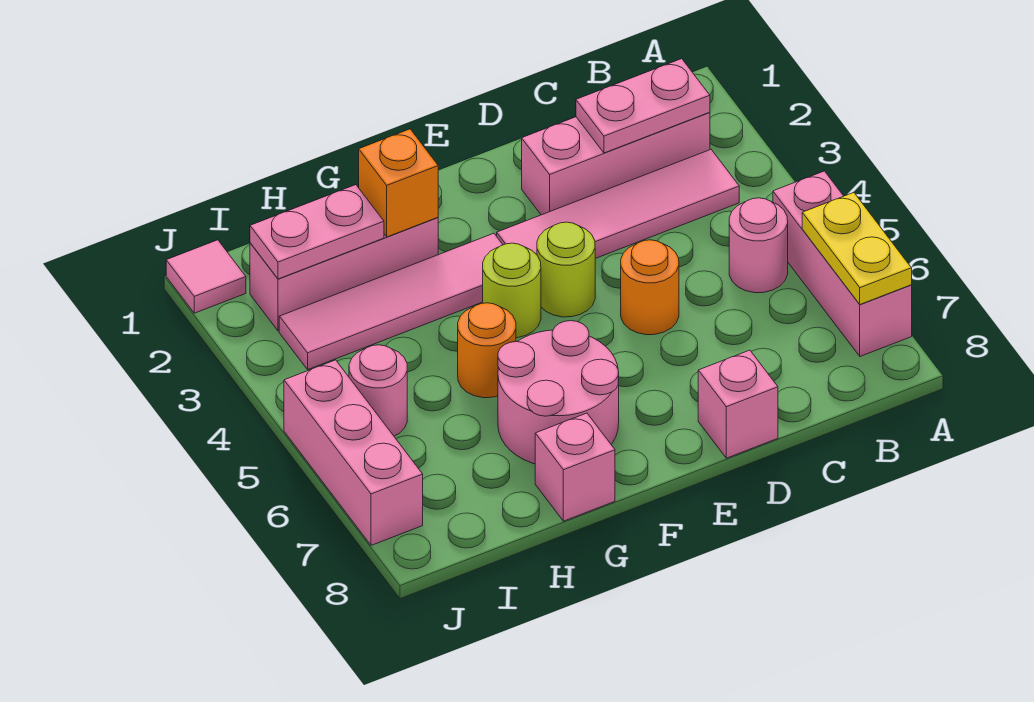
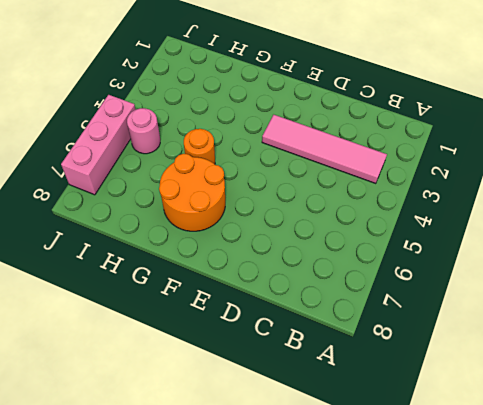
orange 2x2 round brick [159,154,225,231] -> pink 2x2 round brick [498,321,619,464]
none -> pink 1x3 brick [773,171,912,356]
none -> pink 1x3 brick [522,112,710,215]
none -> pink 1x1 round brick [729,198,788,293]

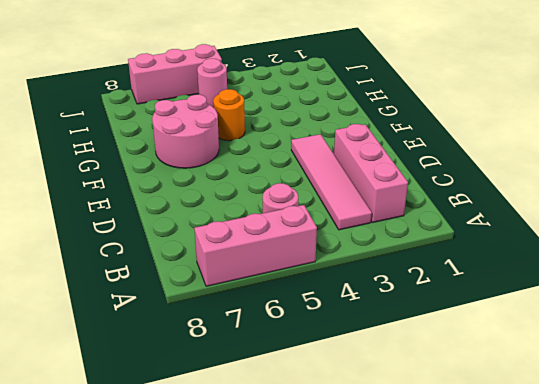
none -> orange 1x1 round brick [621,240,679,335]
none -> pink 1x1 brick [698,350,778,458]
none -> lime 1x1 round brick [537,222,595,317]

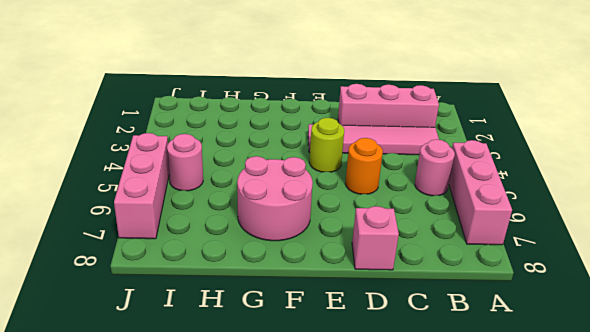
none -> pink 1x4 tile [279,233,503,369]
none -> lime 1x1 round brick [483,243,541,338]
none -> pink 1x3 brick [250,217,438,331]

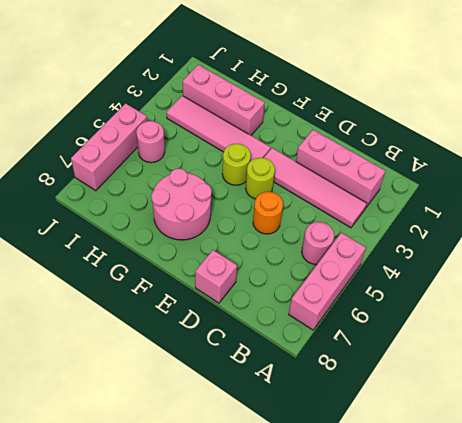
none -> orange 1x1 round brick [458,303,516,398]
none -> pink 1x1 brick [535,413,615,521]
none -> pink 1x1 tile [166,240,246,313]

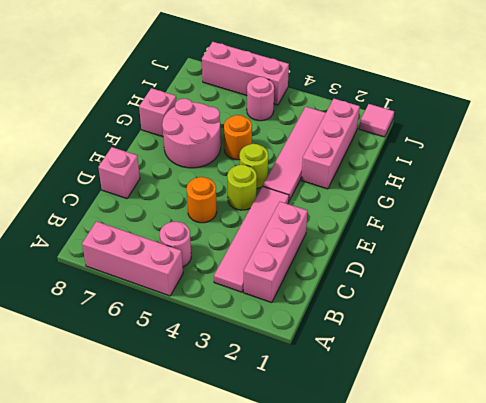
none -> yellow 1x2 plate [802,193,912,304]
none -> pink 1x2 plate [576,59,710,153]
none -> orange 1x1 brick [359,129,438,237]

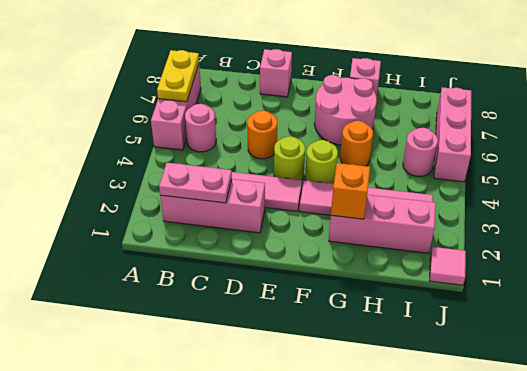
none -> pink 1x2 plate [250,185,384,279]

